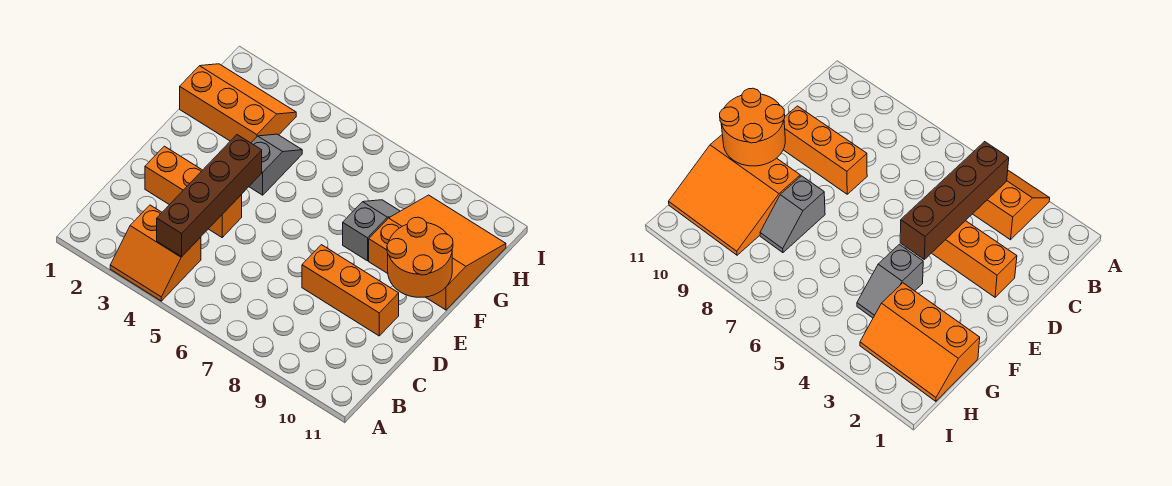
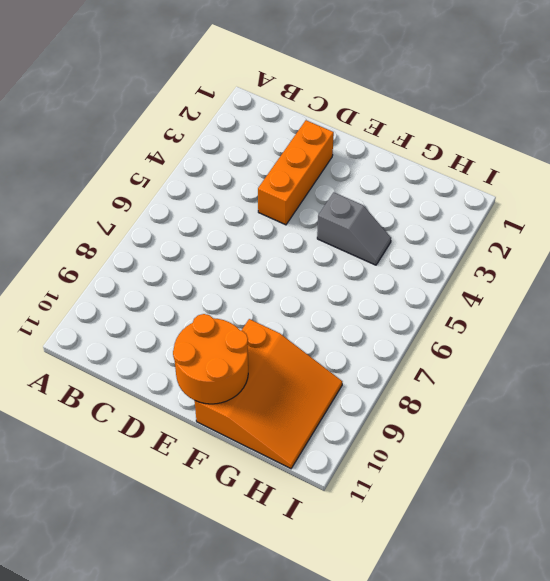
none -> orange 2x2 slope [110,205,201,301]
none -> orange 1x3 brick [302,245,399,336]

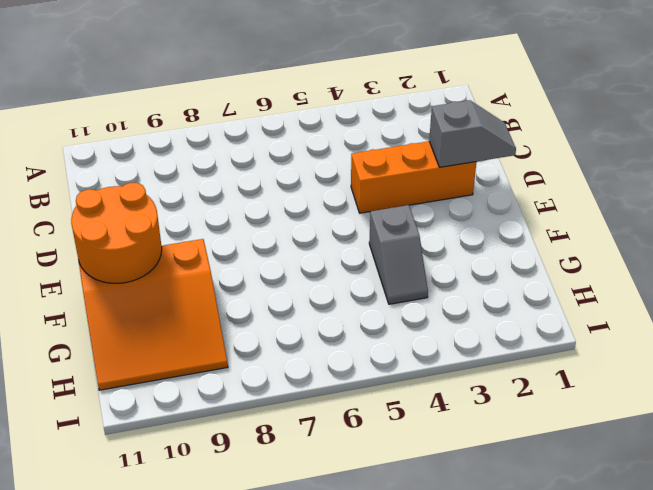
grey 1x2 slope [429,100,516,167] -> grey 1x2 slope turned to [343,200,400,261]
none -> orange 2x2 slope [110,205,201,301]
none -> orange 1x3 brick [302,245,399,336]

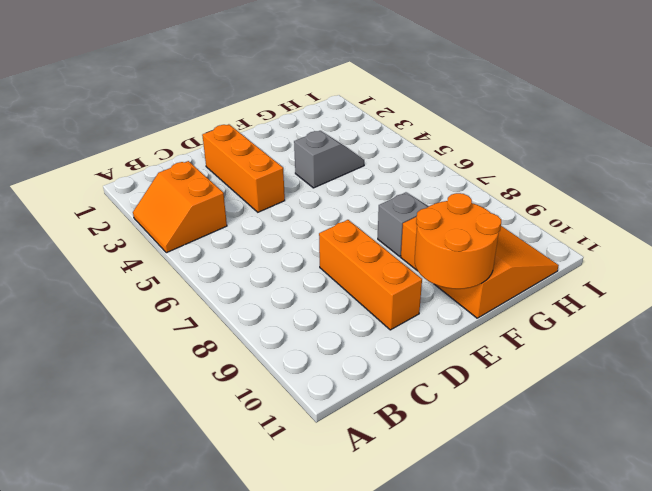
none -> orange 2x3 slope [180,64,296,143]
none -> brown 1x4 brick [157,135,262,256]

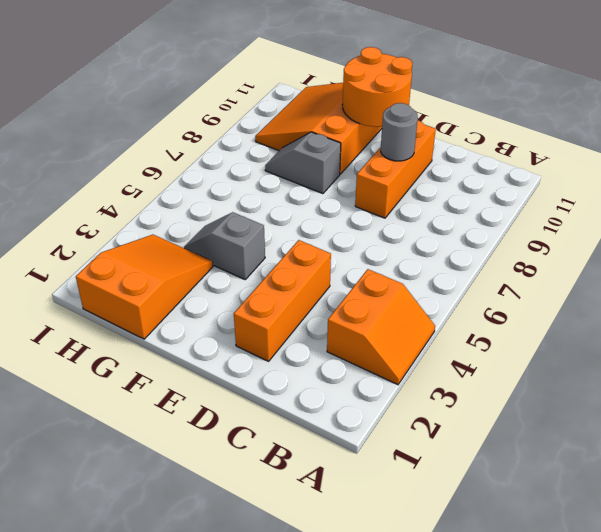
grey 1x1 round brick [381,103,418,161] -> none
orange 2x3 slope [76,235,213,339] -> orange 2x3 slope turned to [180,64,296,143]
none -> brown 1x4 brick [157,135,262,256]

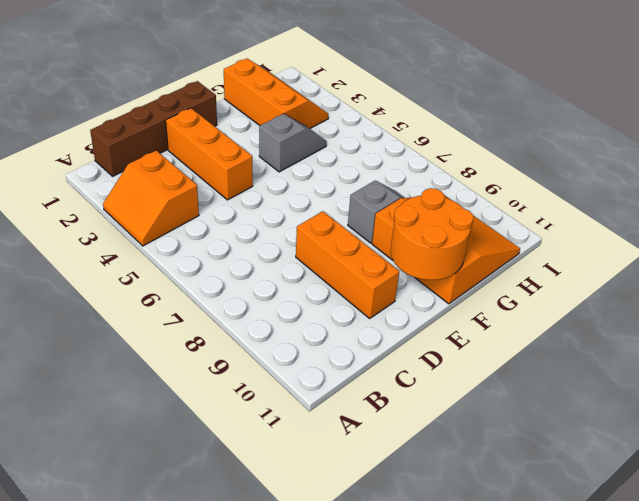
brown 1x4 brick [90,81,217,176] -> brown 1x4 brick moved to [157,135,262,256]

